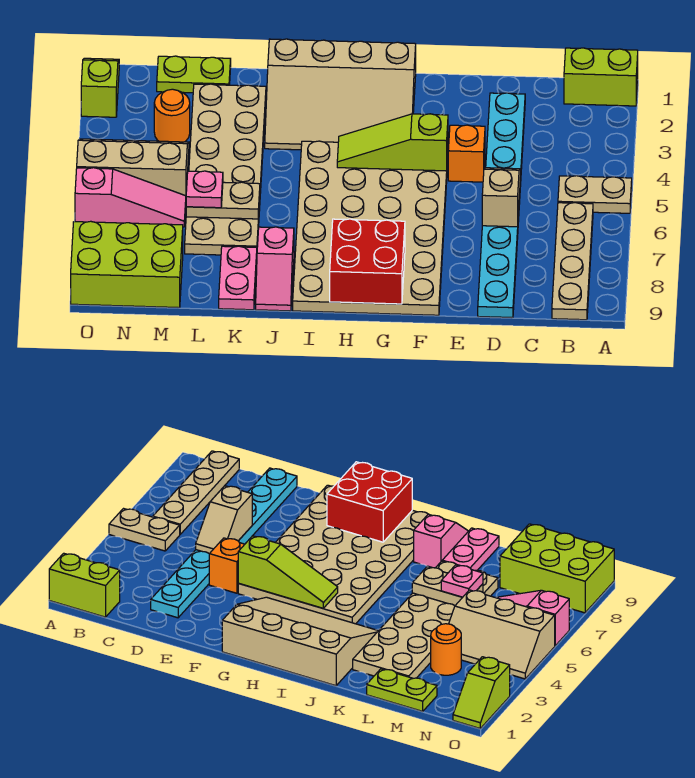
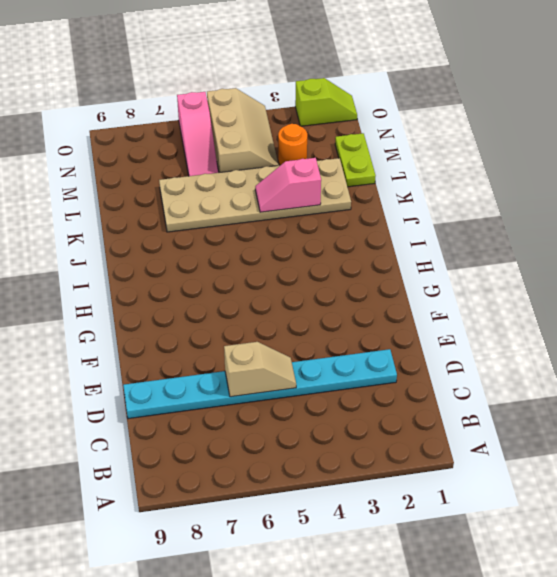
pink 1x2 slope [255,158,321,212] -> pink 1x2 slope moved to [256,227,294,311]
none -> lime 1x2 brick [564,48,638,106]
none -> tan 1x2 plate [558,176,632,213]
none -> tan 1x4 plate [552,203,593,320]

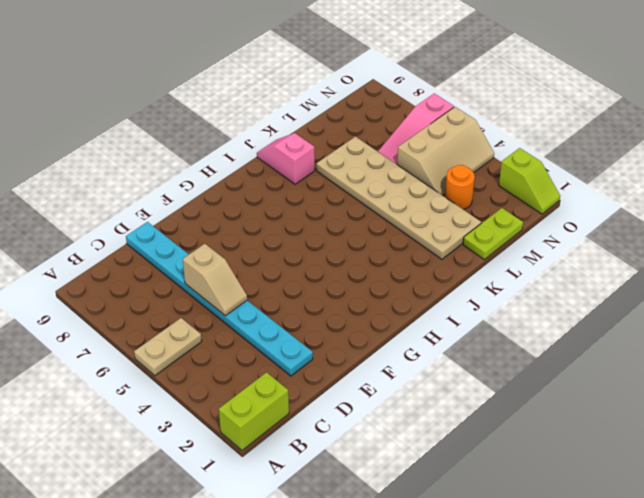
none -> tan 1x4 plate [552,203,593,320]
none -> orange 1x1 brick [448,125,485,182]
none -> tan 4x6 plate [293,141,448,315]

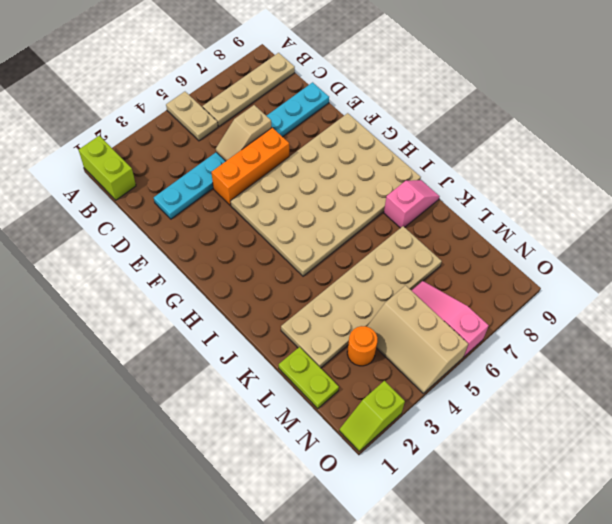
orange 1x3 brick [212,128,289,205] -> orange 1x1 brick [448,125,485,182]
none -> tan 3x4 slope [265,39,416,150]
none -> pink 1x2 plate [219,246,257,310]
none -> lime 2x3 brick [71,221,183,308]

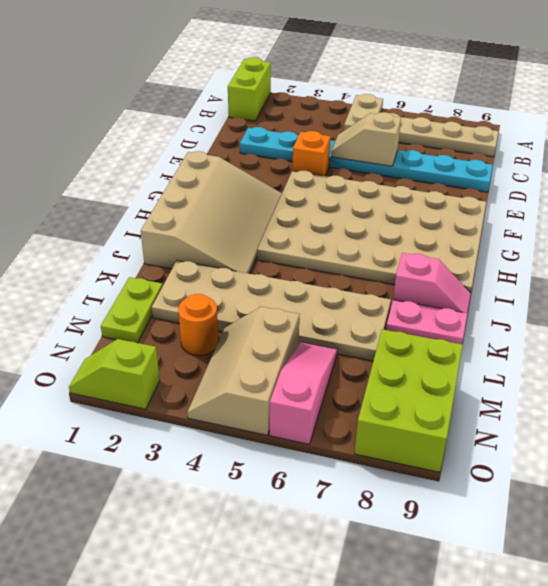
none -> lime 1x3 slope [337,114,448,171]
none -> red 2x2 brick [330,219,405,304]
none -> tan 1x2 plate [186,182,260,219]

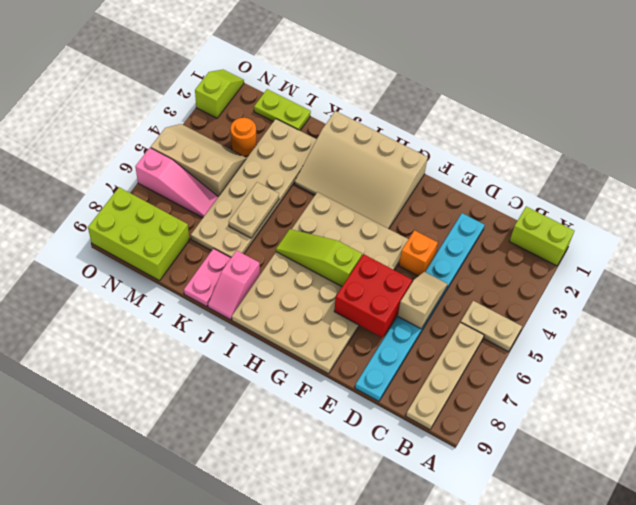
red 2x2 brick [334,254,412,338] -> red 2x2 brick moved to [330,219,405,304]
lime 1x3 slope [276,229,362,287] -> lime 1x3 slope moved to [337,114,448,171]
tan 1x2 plate [229,182,279,238] -> tan 1x2 plate turned to [186,182,260,219]
none -> pink 1x1 plate [186,171,223,208]

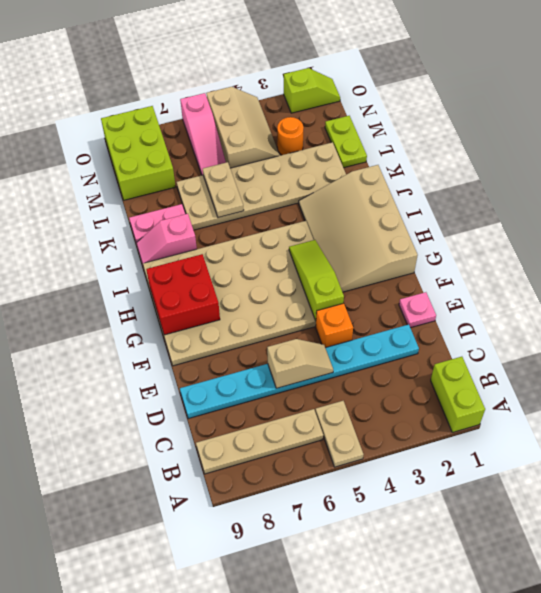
pink 1x1 plate [399,292,436,328] -> pink 1x1 plate moved to [186,171,223,208]

